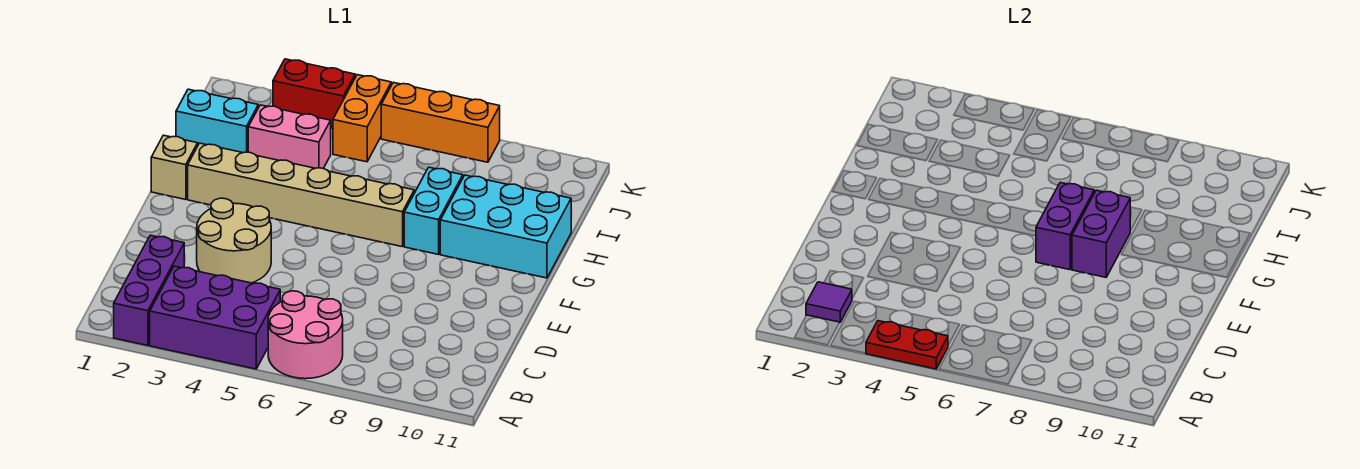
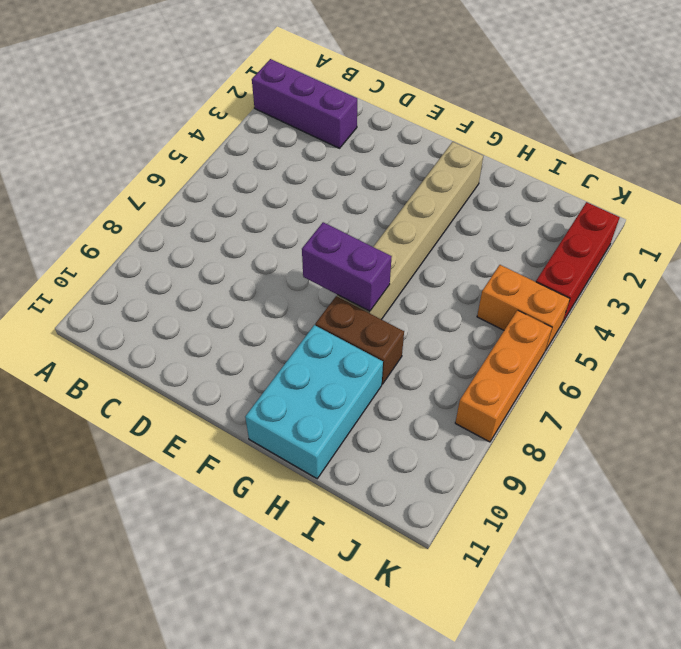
brown 1x2 brick [315,296,404,384] -> cyan 1x2 brick [404,167,463,254]
red 1x3 brick [536,202,620,323] -> red 1x2 brick [273,59,355,129]
none -> purple 2x3 brick [150,266,280,369]
none -> pink 2x2 round brick [268,291,343,379]
none -> tan 2x2 round brick [197,198,271,283]

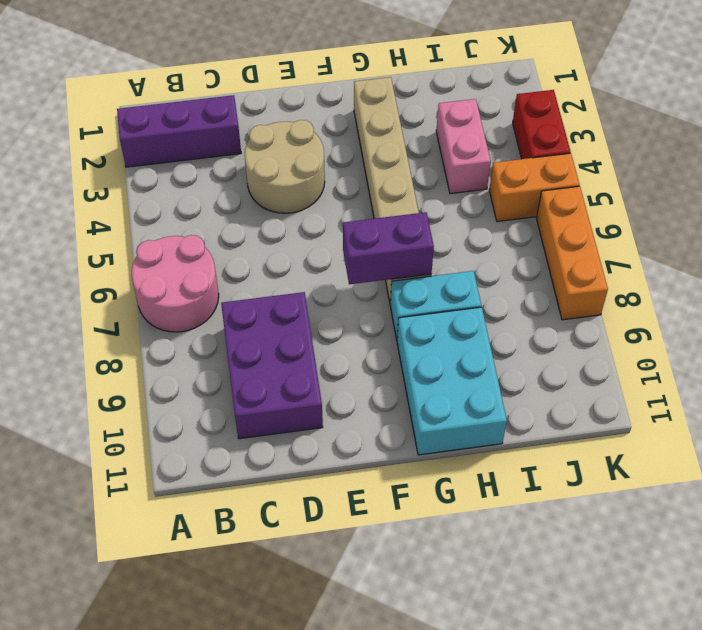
purple 2x3 brick [221,292,323,439] -> purple 2x3 brick moved to [150,266,280,369]
none -> tan 1x1 brick [151,135,198,200]
none -> cyan 1x2 brick [176,89,258,153]
none -> red 1x2 plate [866,321,948,369]

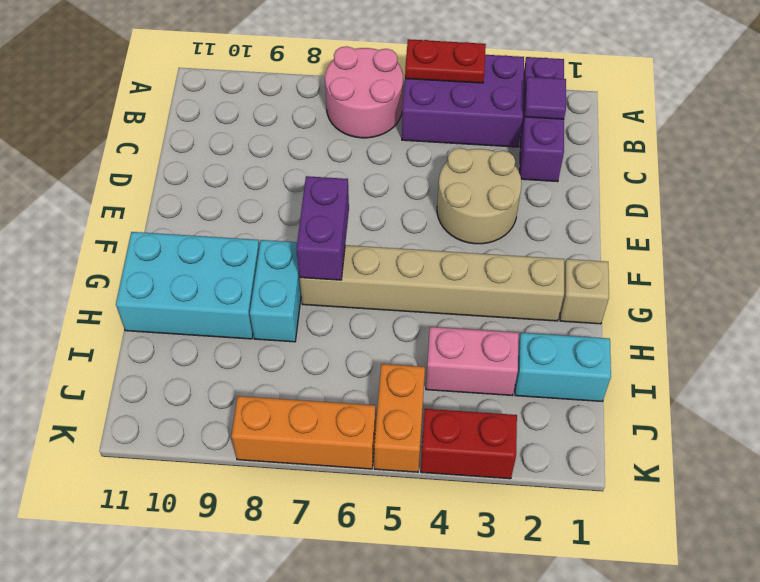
none -> purple 1x2 brick [1072,190,1130,277]

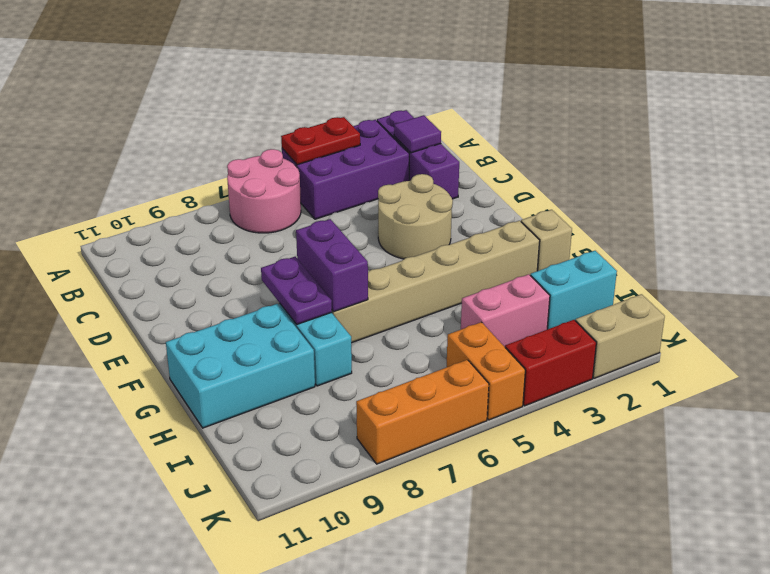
purple 1x2 plate [261,257,332,324] -> purple 1x2 brick [1072,190,1130,277]
tan 1x2 brick [575,294,665,378] -> none

